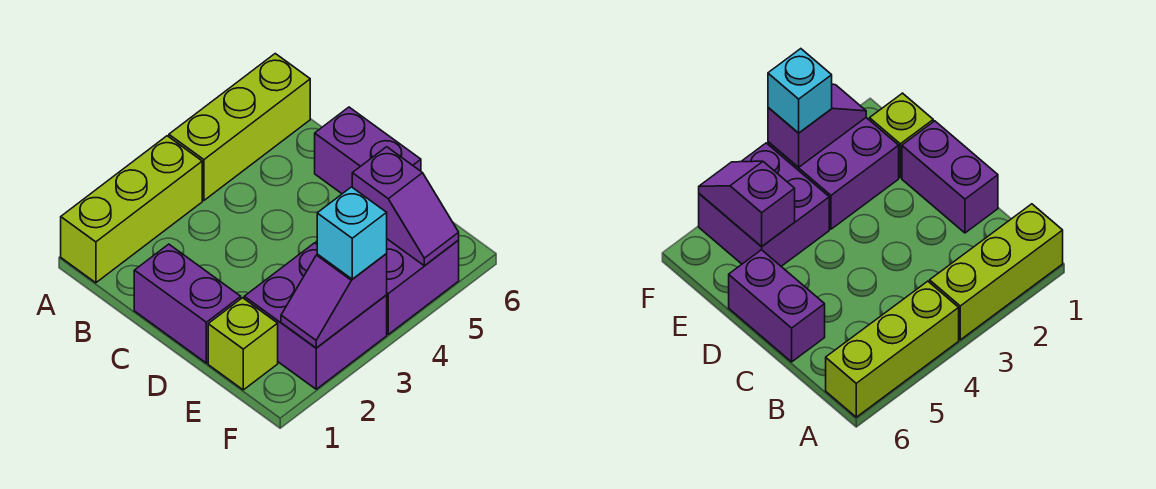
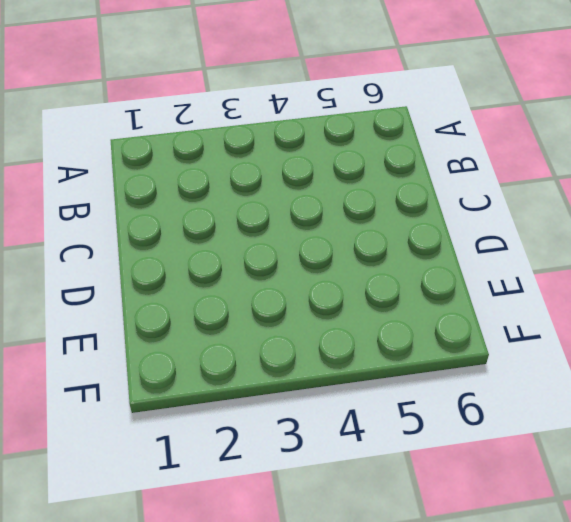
none -> lime 1x3 brick [61,136,202,283]
none -> lime 1x3 brick [169,54,310,200]

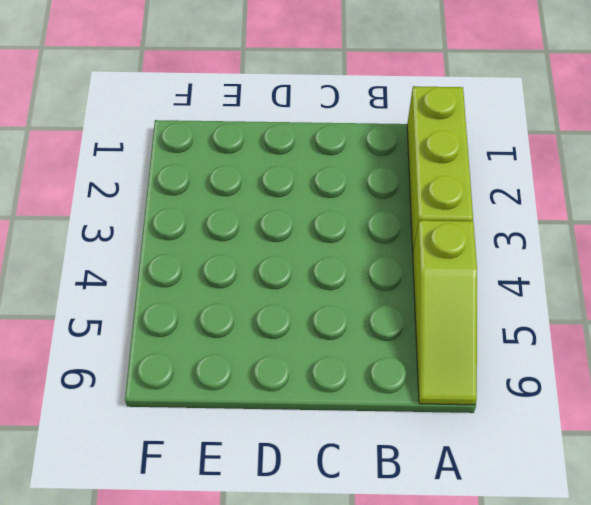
lime 1x3 slope [413,220,477,405] -> lime 1x3 brick [169,54,310,200]
none -> purple 1x2 brick [134,244,241,363]
none -> purple 1x2 brick [315,107,421,194]

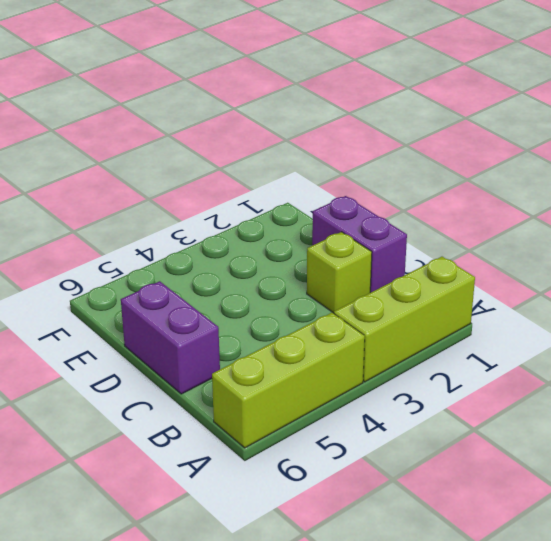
lime 1x1 brick [307,232,372,313] -> lime 1x1 brick moved to [208,298,278,390]
none -> purple 2x2 brick [244,243,387,389]
none -> purple 2x2 brick [316,239,459,334]

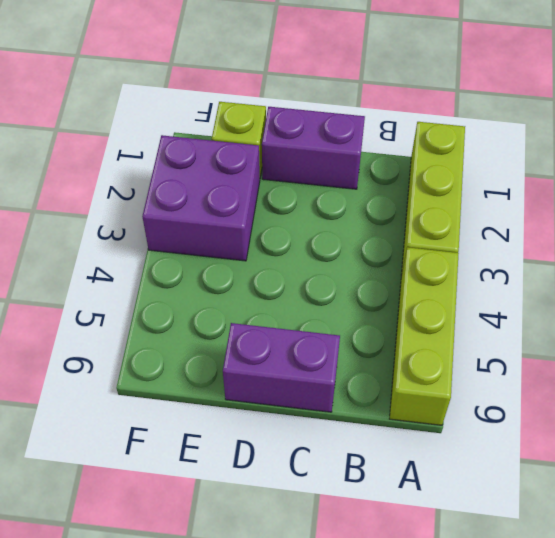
none -> purple 2x2 brick [316,239,459,334]
none -> purple 1x2 slope [352,147,459,266]

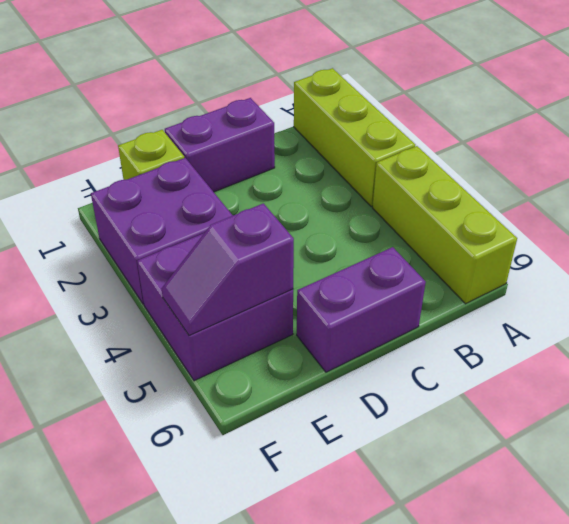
none -> purple 1x2 slope [281,254,387,348]
none -> cyan 1x1 brick [317,187,387,279]

